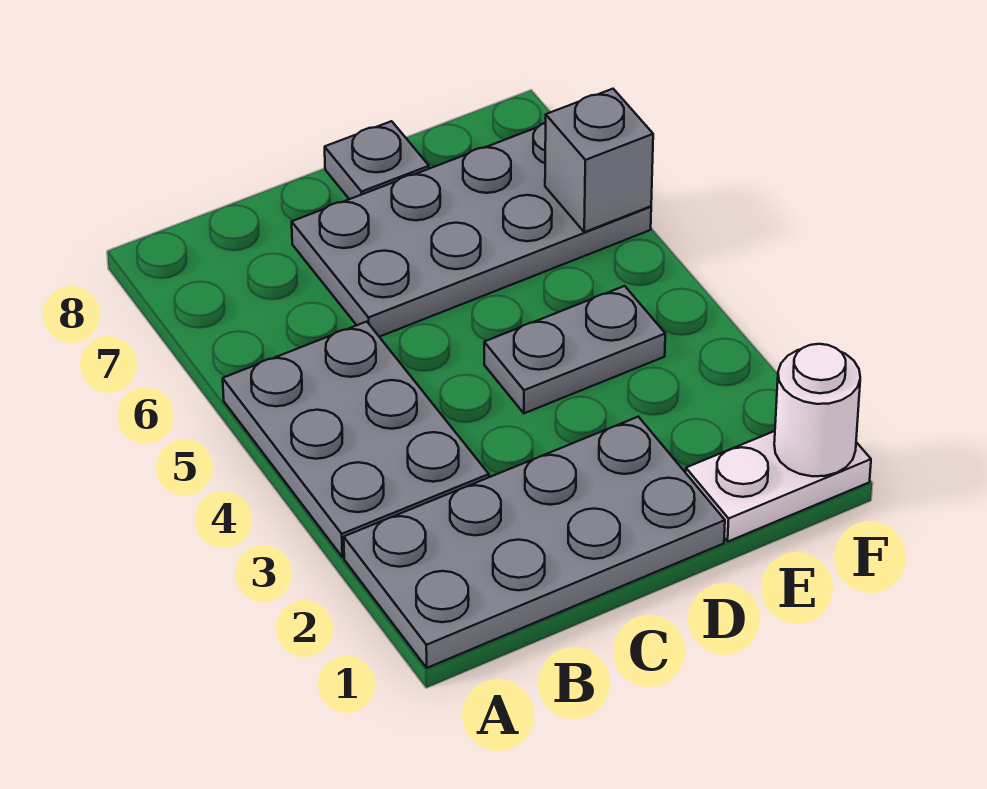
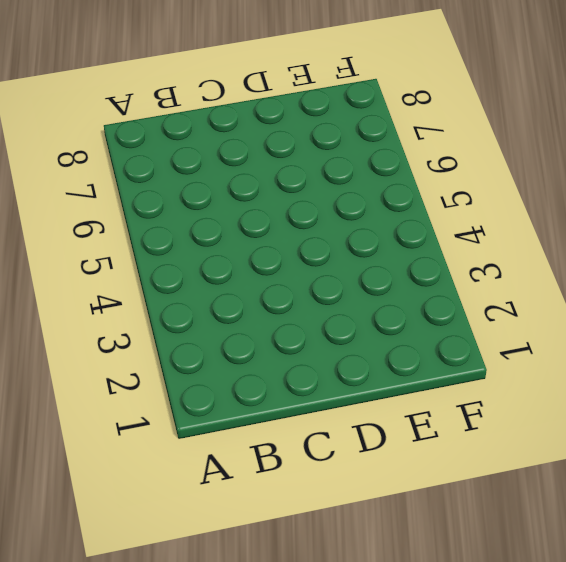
none -> grey 2x4 plate [344,417,725,668]
none -> grey 2x3 plate [223,322,489,557]

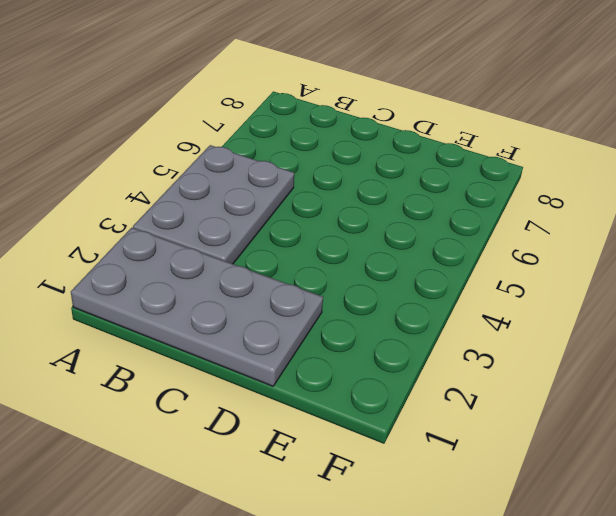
none -> grey 2x4 plate [292,123,651,337]
none -> grey 1x2 plate [484,286,665,413]

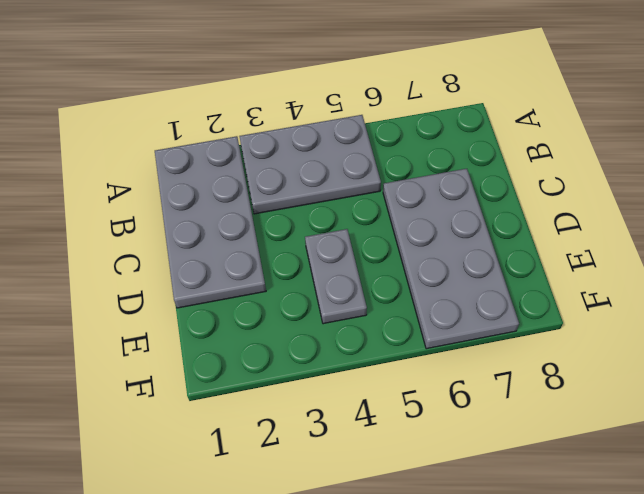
none -> grey 1x1 plate [325,121,429,199]
none -> white 1x2 plate [686,431,871,541]

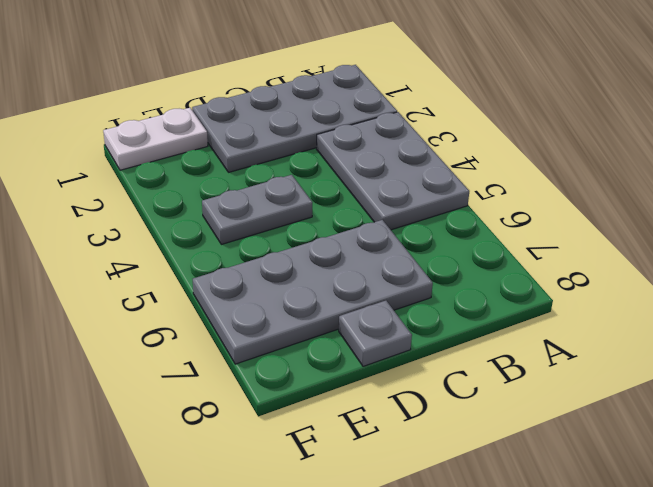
none -> white 1x1 round brick [774,344,860,476]
none -> grey 1x1 brick [545,89,653,232]

